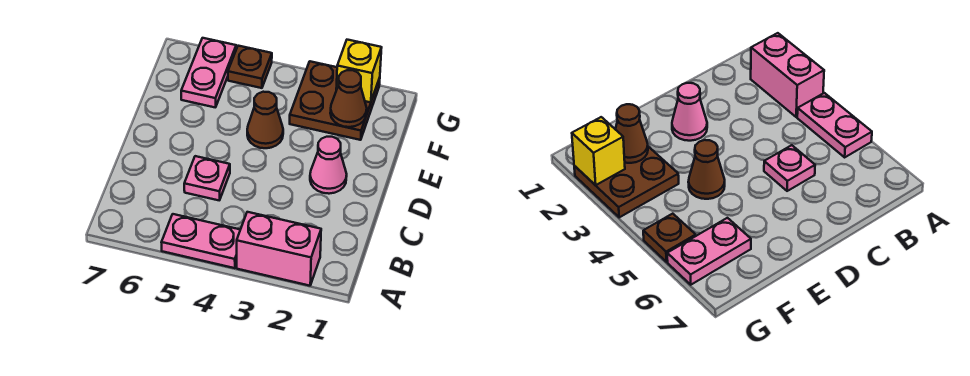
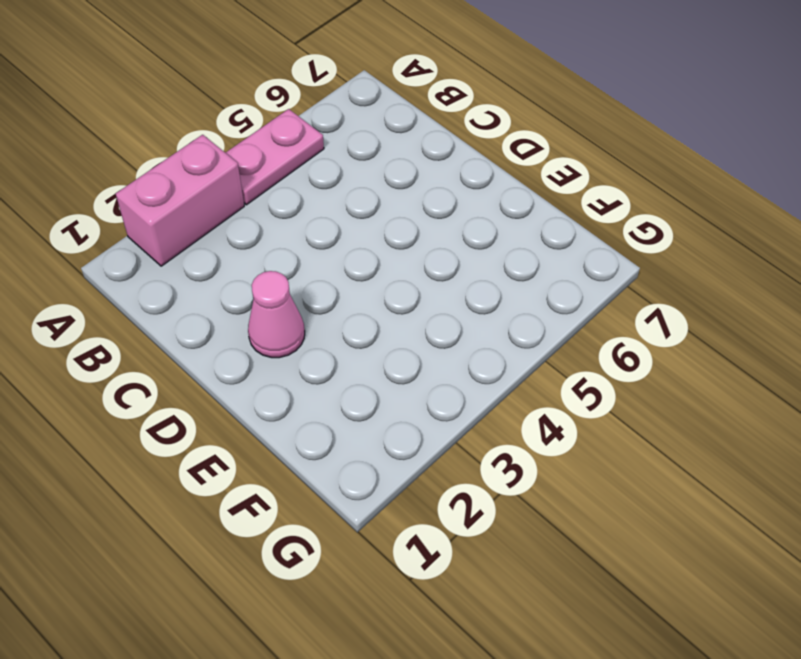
none -> pink 1x1 plate [184,156,230,200]
none -> brown 1x1 cone [247,92,283,148]

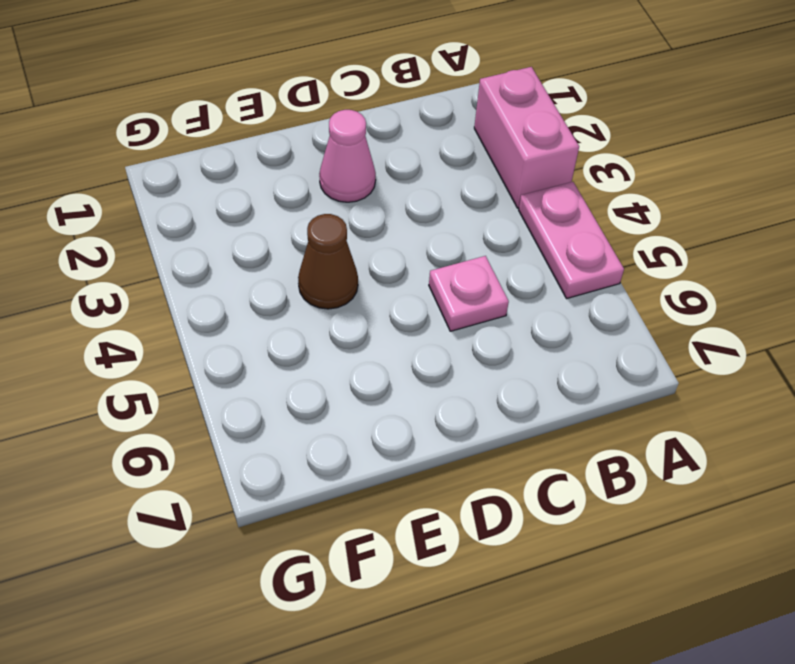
none -> brown 2x2 plate [290,61,380,140]
none -> pink 1x2 plate [181,38,236,107]

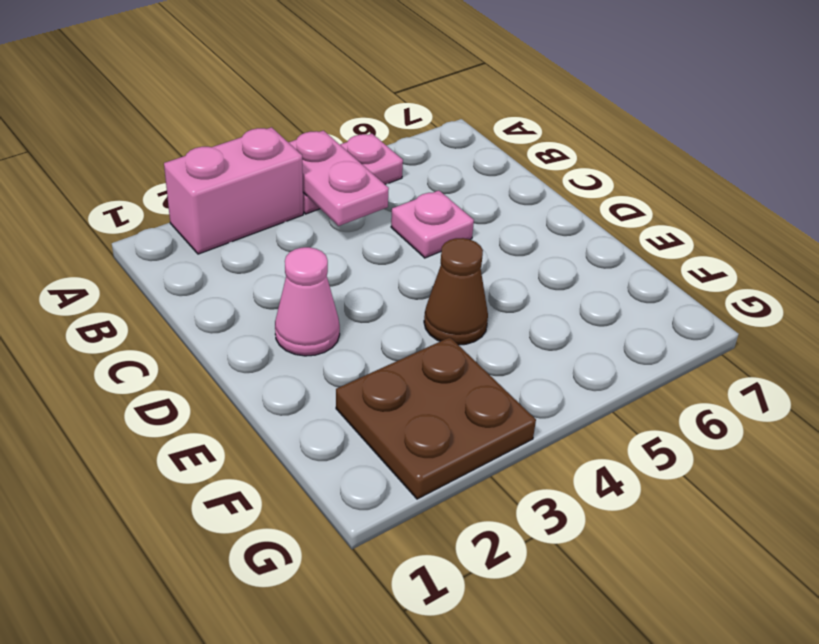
pink 1x2 plate [288,131,389,226] -> pink 1x2 plate moved to [181,38,236,107]
none -> brown 1x1 plate [228,46,272,88]
none -> brown 1x1 cone [330,70,367,127]

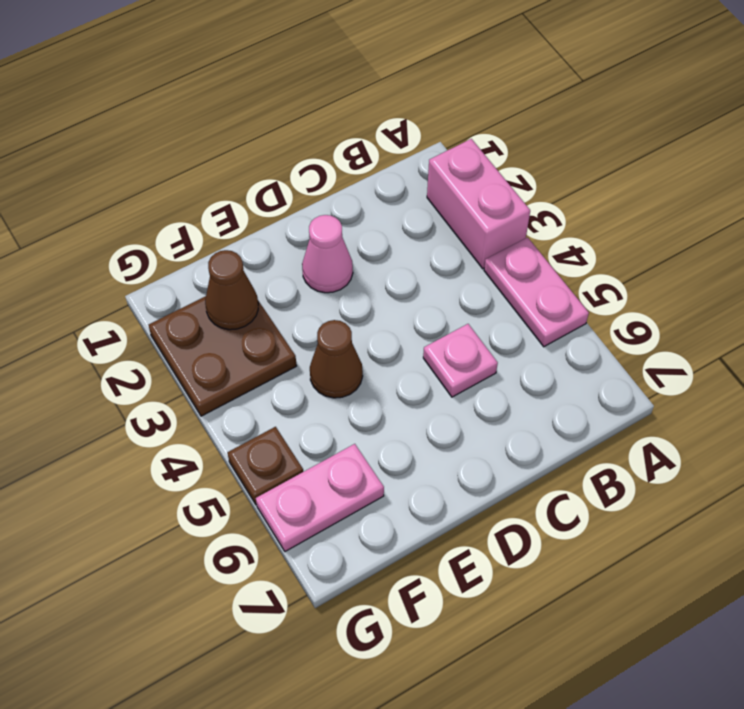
none -> yellow 1x1 brick [336,40,382,102]

